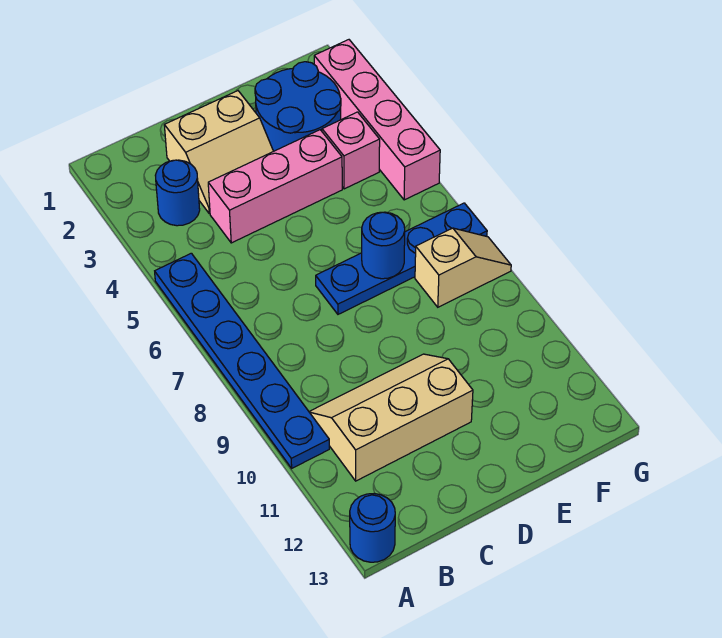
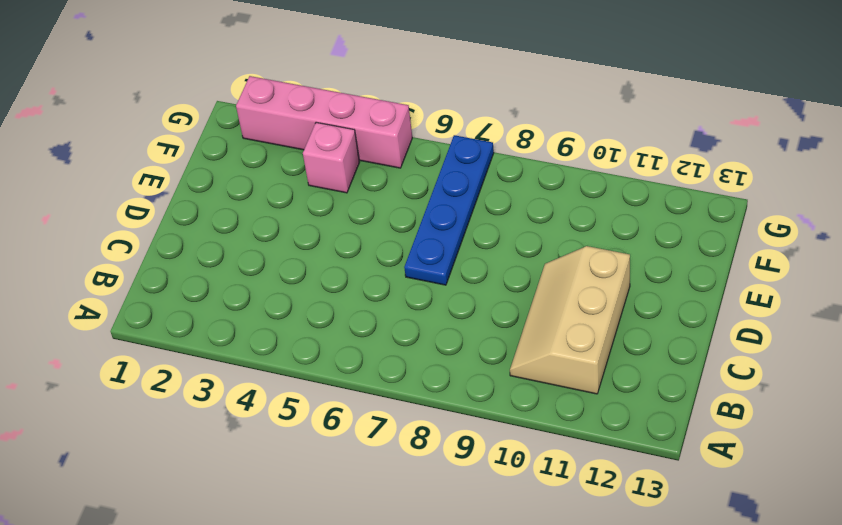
none -> blue 1x6 plate [155,253,329,468]
none -> blue 1x1 round brick [350,494,395,562]
none -> blue 1x1 round brick [155,160,200,226]

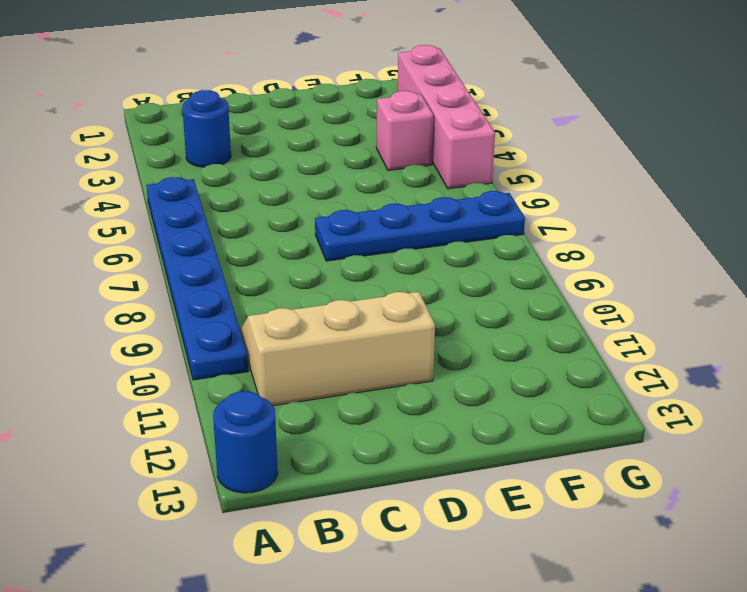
none -> tan 2x2 slope [164,91,273,214]
none -> pink 1x3 brick [208,130,342,243]
none -> blue 2x2 round brick [255,62,341,151]

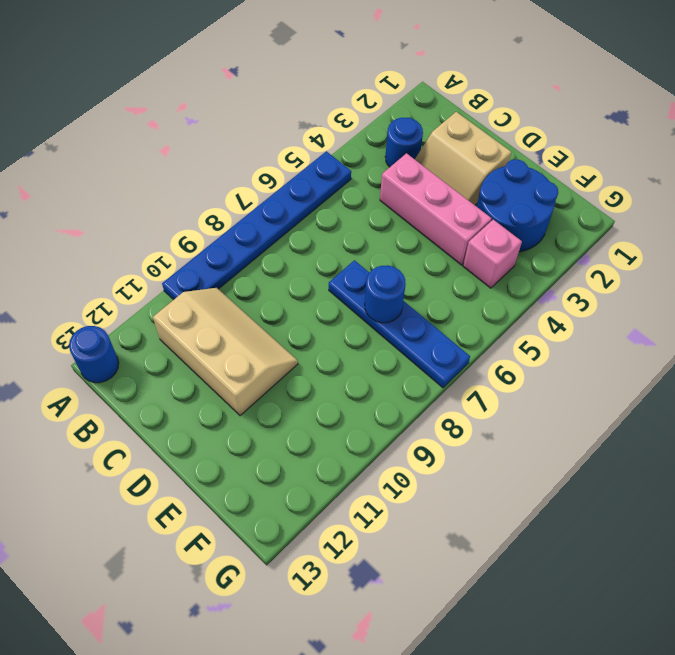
none -> tan 1x2 slope [415,228,511,307]
none -> pink 1x4 brick [314,40,440,200]

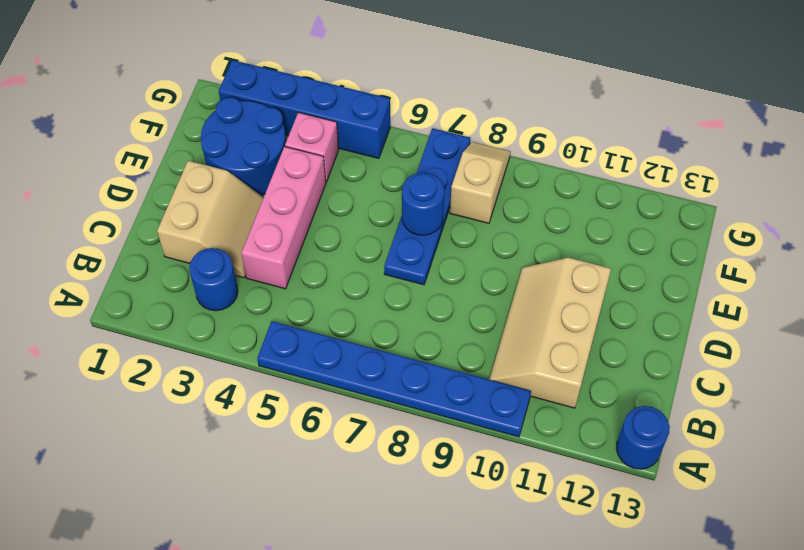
blue 1x4 brick [219,60,390,158] -> pink 1x4 brick [314,40,440,200]

